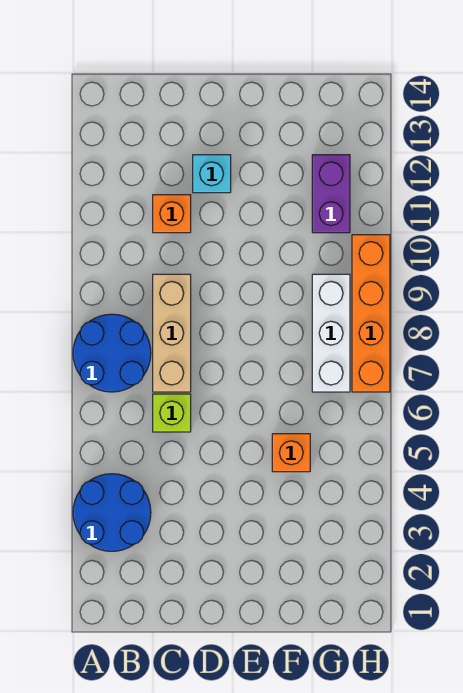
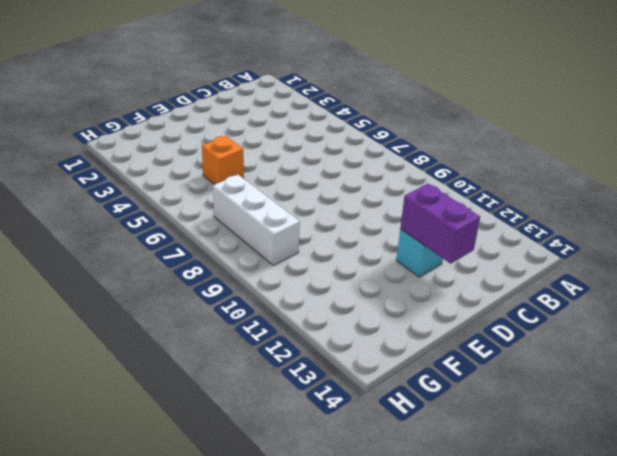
purple 1x2 brick [400,183,480,264] -> purple 1x2 brick moved to [312,155,350,233]
none -> blue 2x2 round brick [73,474,151,551]
none -> blue 2x2 round brick [73,314,151,392]

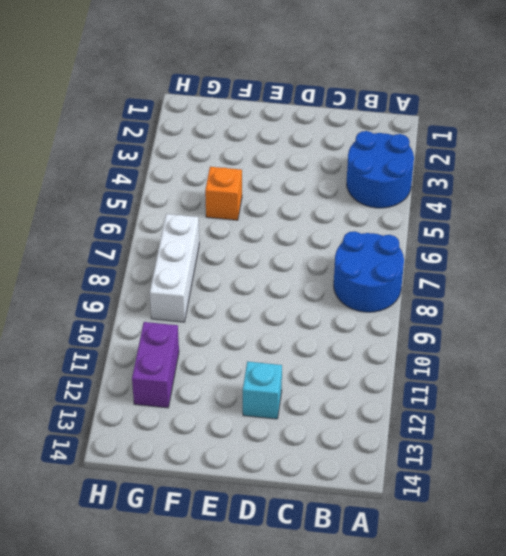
none -> lime 1x1 brick [153,394,191,432]
none -> tan 1x3 brick [153,274,191,392]

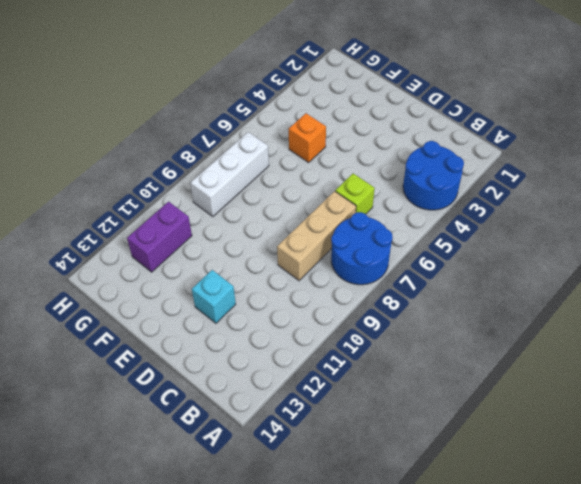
none -> orange 1x1 brick [153,195,191,233]
none -> orange 1x4 brick [352,235,390,392]

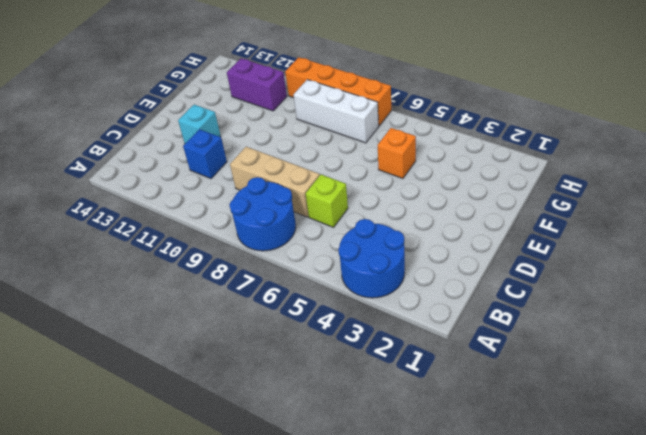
blue 1x1 brick [183,129,227,179] -> orange 1x1 brick [153,195,191,233]

